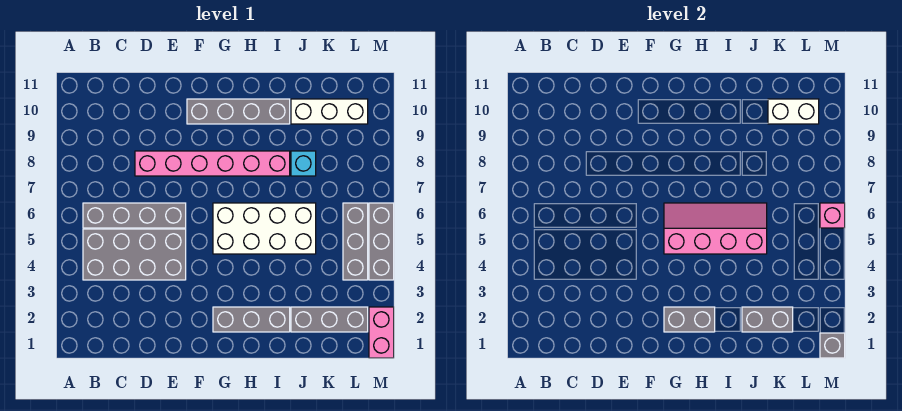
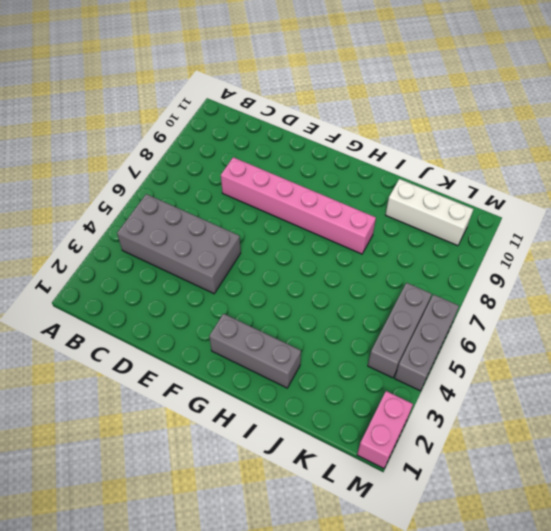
none -> grey 1x4 brick [83,203,186,228]
none -> grey 1x4 brick [187,99,290,124]
none -> white 2x4 brick [213,203,316,254]

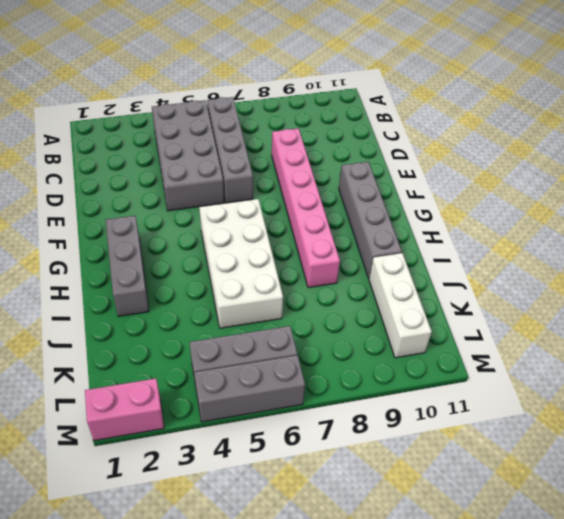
none -> grey 1x3 brick [291,307,368,332]
none -> cyan 1x1 brick [291,151,316,176]
none -> grey 1x2 brick [664,307,715,332]

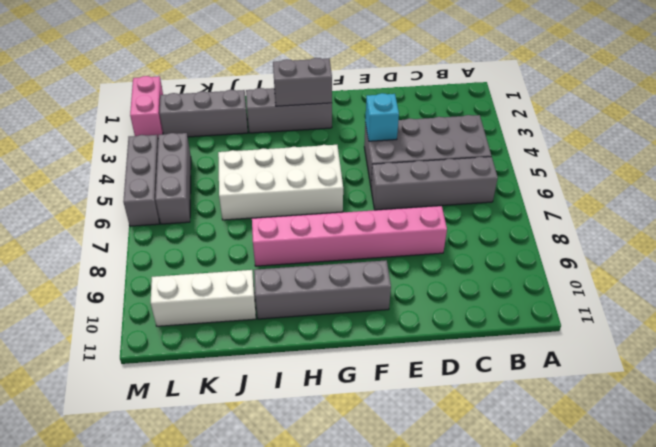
cyan 1x1 brick [365,93,399,141] -> cyan 1x1 brick moved to [291,151,316,176]
none -> pink 2x4 slope [664,203,767,254]
none -> grey 1x2 brick [742,307,793,332]
none -> white 1x2 brick [768,99,819,124]

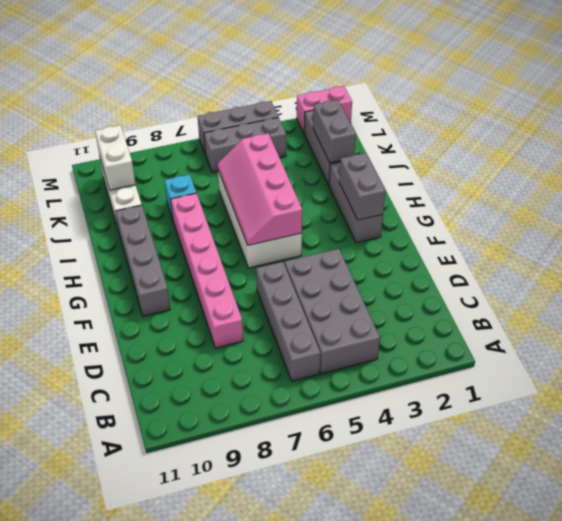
none -> grey 1x1 brick [820,333,845,358]
none -> pink 1x1 brick [820,203,845,228]

